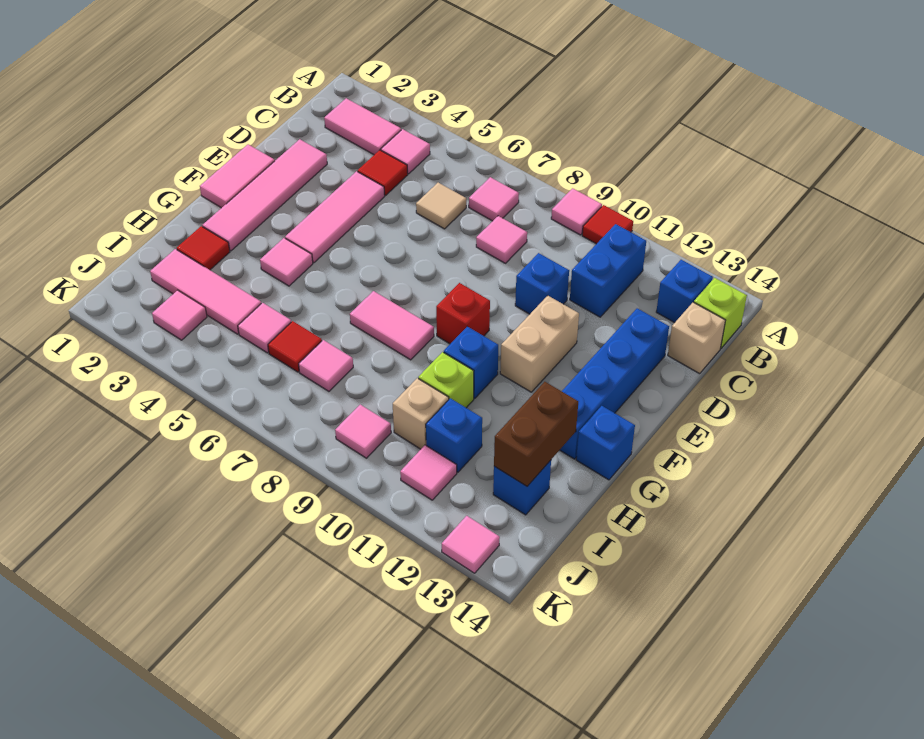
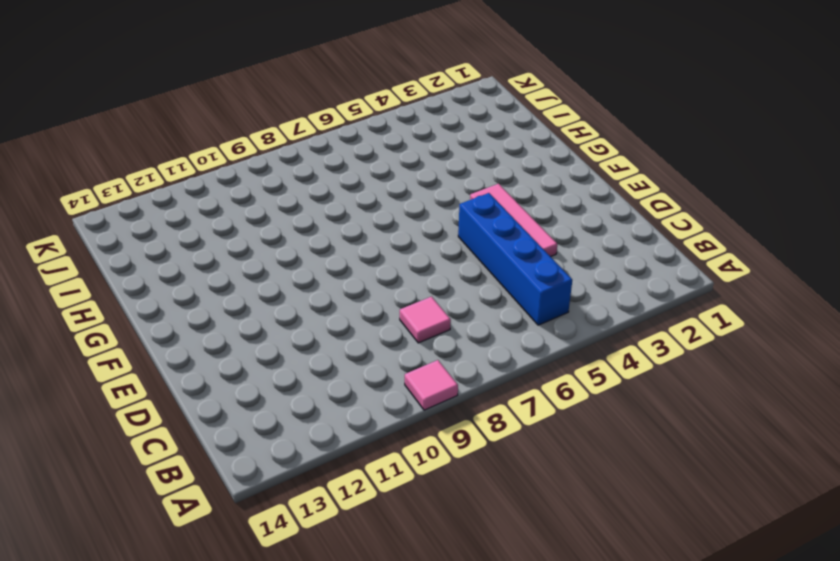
blue 1x4 brick [458,193,572,325] -> blue 1x4 brick moved to [560,308,669,459]
none -> red 1x1 tile [582,205,633,244]
none -> pink 1x2 tile [324,98,401,155]
none -> pink 1x1 tile [381,129,430,174]
none -> pink 1x1 tile [469,177,519,221]

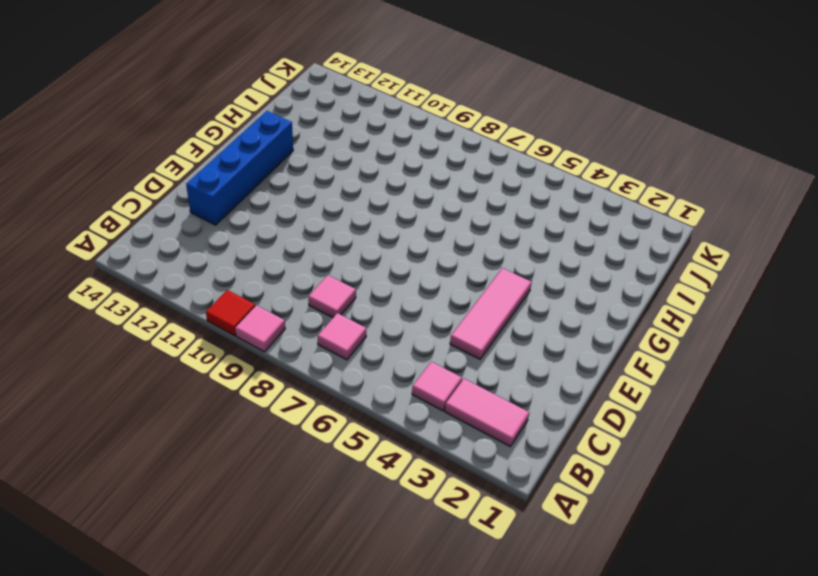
none -> blue 1x2 brick [570,224,646,317]
none -> blue 1x1 brick [656,260,713,323]
none -> lime 1x1 brick [694,278,747,348]
none -> red 1x1 tile [358,150,408,195]

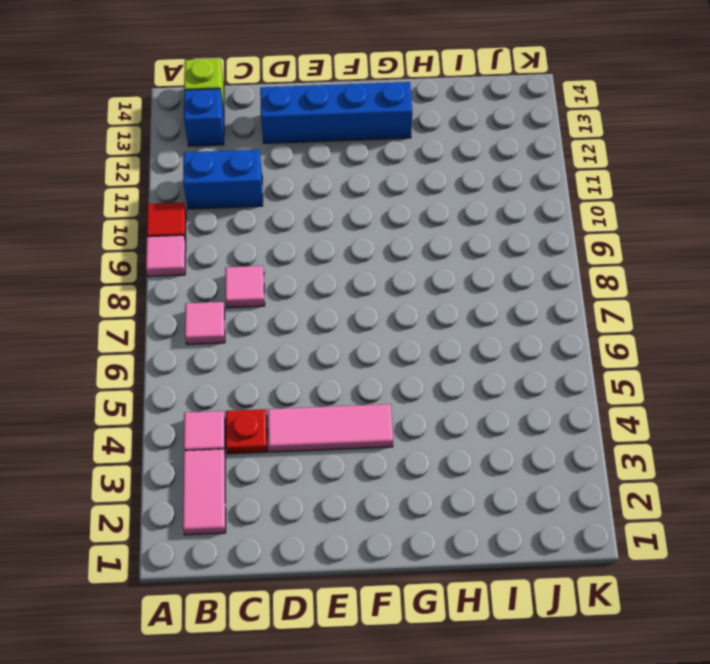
red 1x1 plate [226,409,267,454] -> red 1x1 tile [358,150,408,195]
none -> tan 1x1 tile [416,183,466,229]
none -> tan 1x1 brick [668,302,725,374]
none -> pink 1x4 tile [202,139,327,251]
none -> blue 1x1 brick [515,253,569,314]

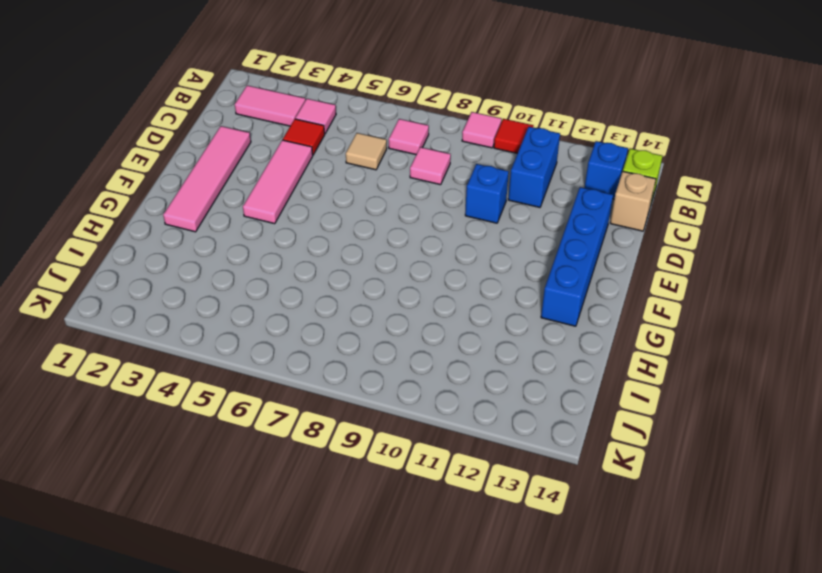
none -> pink 1x2 tile [200,144,275,208]
none -> tan 1x2 brick [500,296,579,392]
none -> red 1x1 brick [436,283,490,344]
none -> pink 1x1 tile [260,238,313,286]

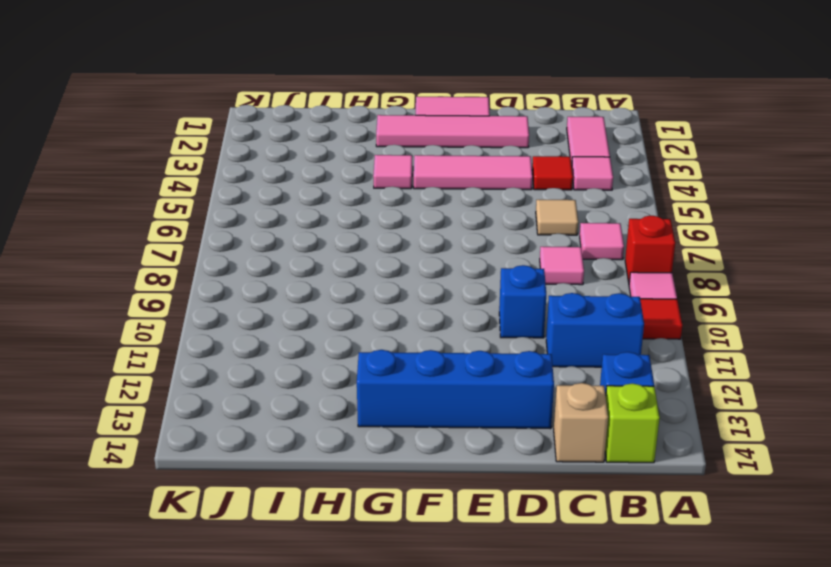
red 1x1 brick [625,216,675,282] -> red 1x1 brick moved to [436,283,490,344]
none -> tan 1x2 brick [500,296,579,392]
none -> pink 1x2 tile [350,291,434,360]
none -> blue 1x1 brick [444,326,498,398]
none -> blue 1x1 brick [576,406,635,480]

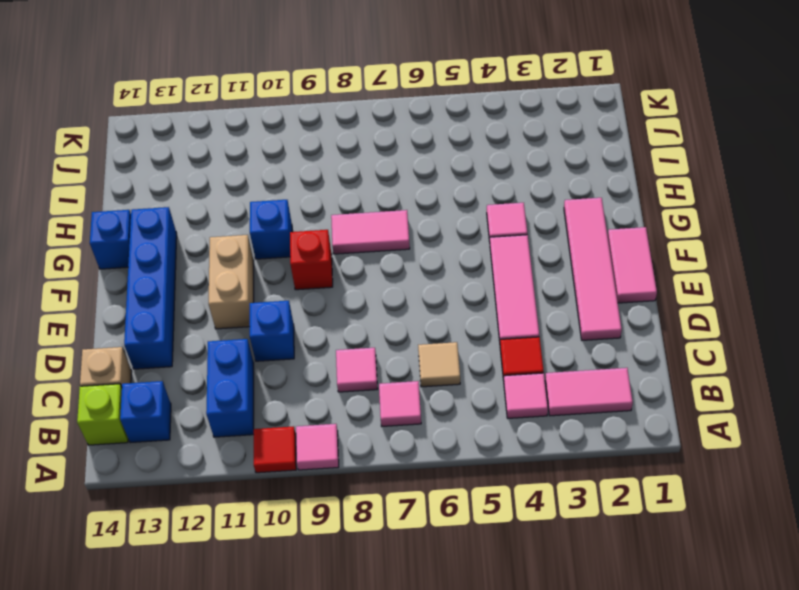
none -> red 1x1 tile [177,226,230,270]
none -> lime 1x1 brick [418,352,474,408]
none -> pink 1x3 tile [150,249,261,334]
none -> pink 1x1 tile [238,303,291,353]

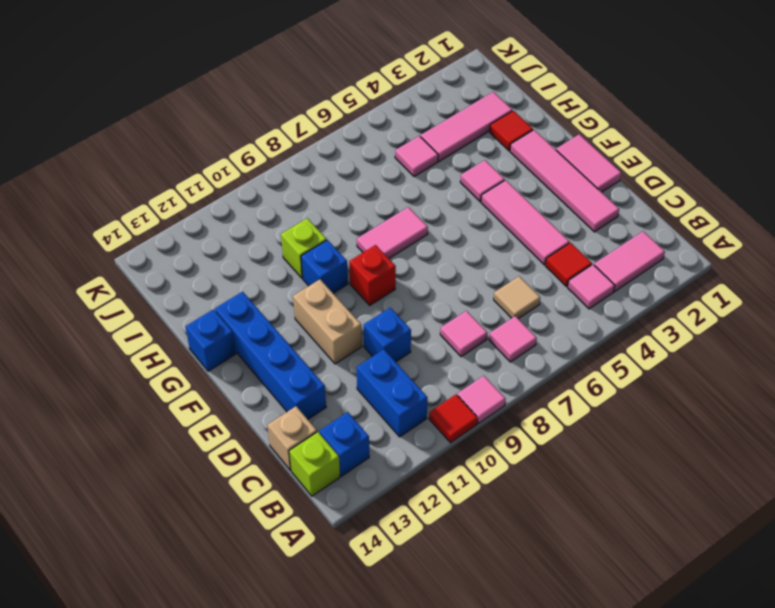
none -> red 1x1 tile [268,321,322,372]
none -> pink 1x1 tile [299,340,353,391]
none -> tan 1x1 brick [393,378,449,449]
none -> blue 1x1 brick [426,398,482,472]

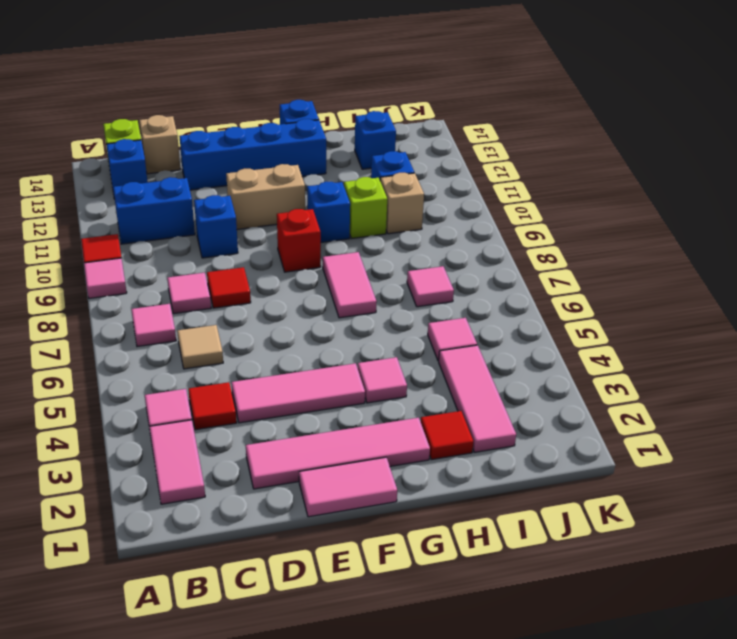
red 1x1 tile [207,267,251,308] -> red 1x1 tile moved to [268,321,322,372]
none -> pink 1x1 tile [152,290,207,340]
none -> pink 1x1 tile [335,405,391,458]
none -> pink 1x1 tile [400,445,457,500]
none -> pink 1x1 tile [442,516,500,573]

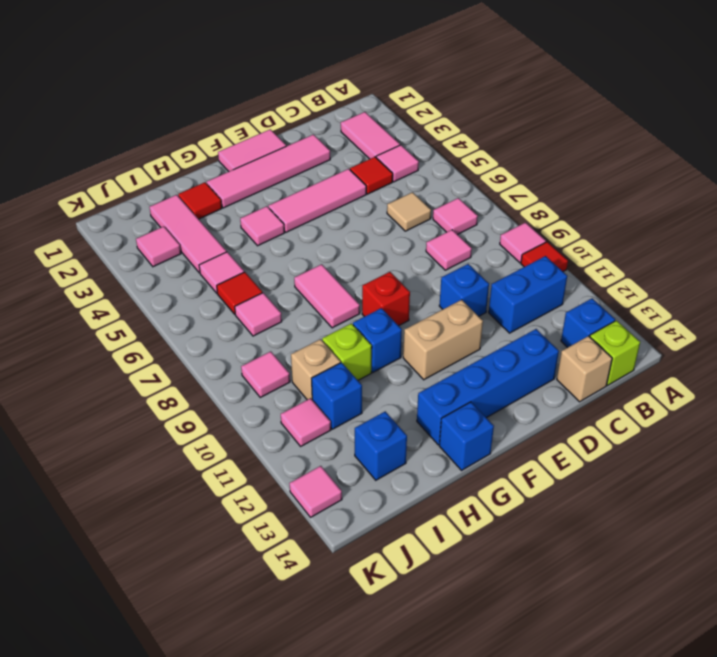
none -> brown 1x2 brick [494,382,578,486]

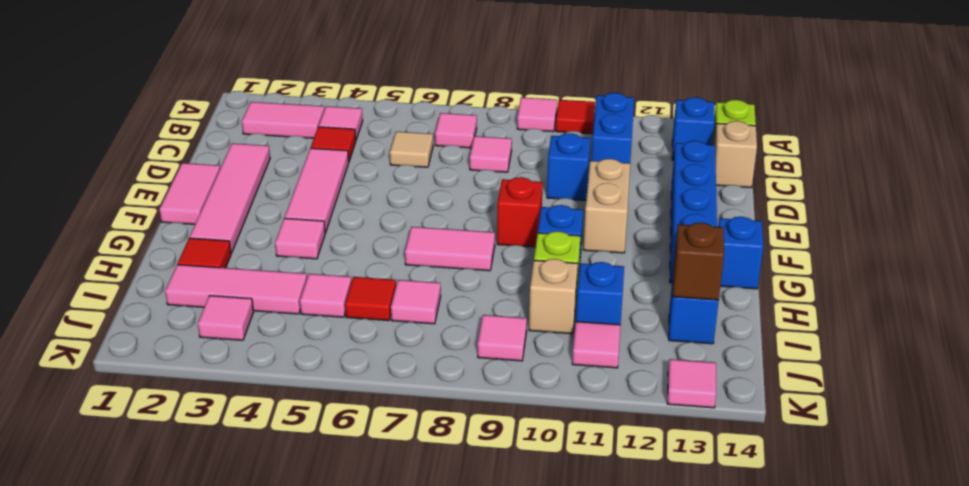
brown 1x1 brick [673,223,724,300] -> brown 1x2 brick [494,382,578,486]

